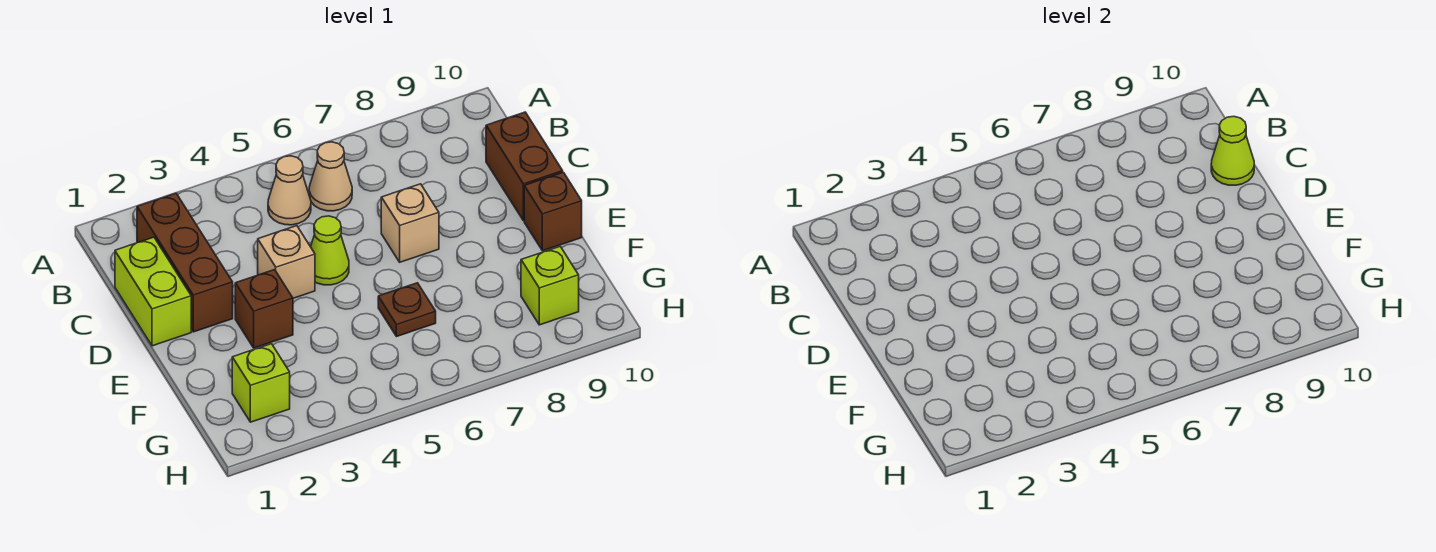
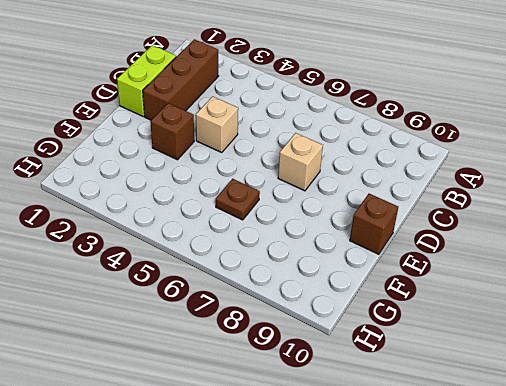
none -> tan 1x1 cone [268,156,311,225]
none -> tan 1x1 cone [309,142,352,211]
none -> brown 1x2 brick [486,112,563,221]

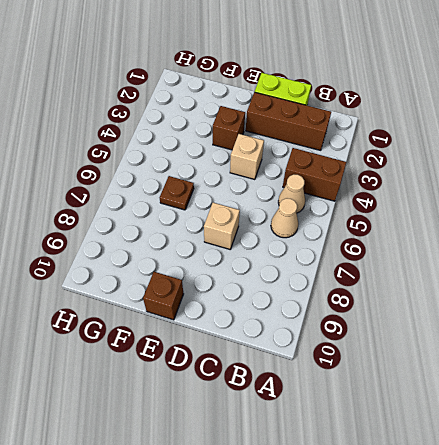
brown 1x2 brick [283,148,346,201] -> brown 1x2 brick moved to [486,112,563,221]
none -> lime 1x1 cone [311,216,349,285]
none -> lime 1x1 brick [232,344,290,422]
none -> lime 1x1 brick [521,247,579,325]

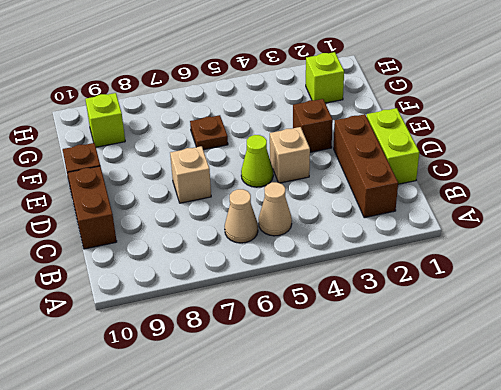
none -> lime 1x1 cone [1211,116,1254,185]

